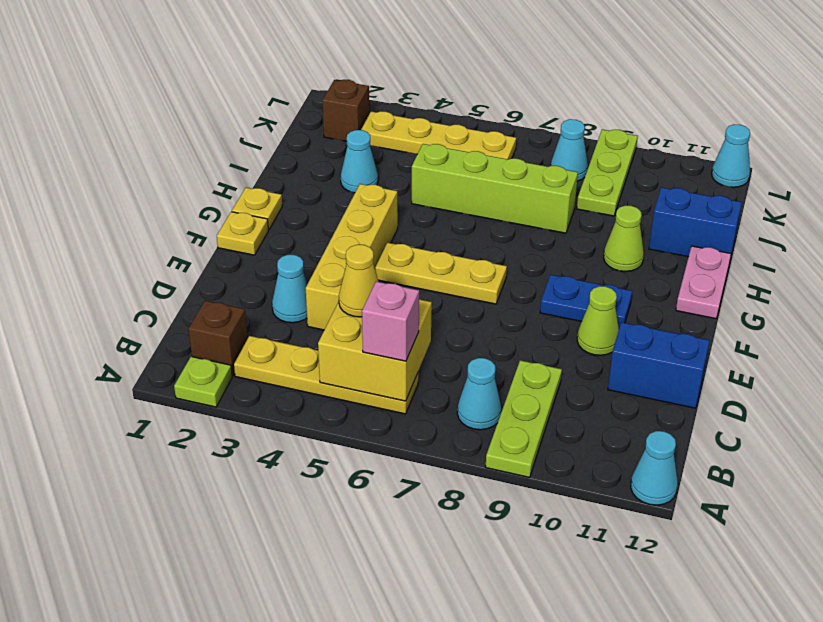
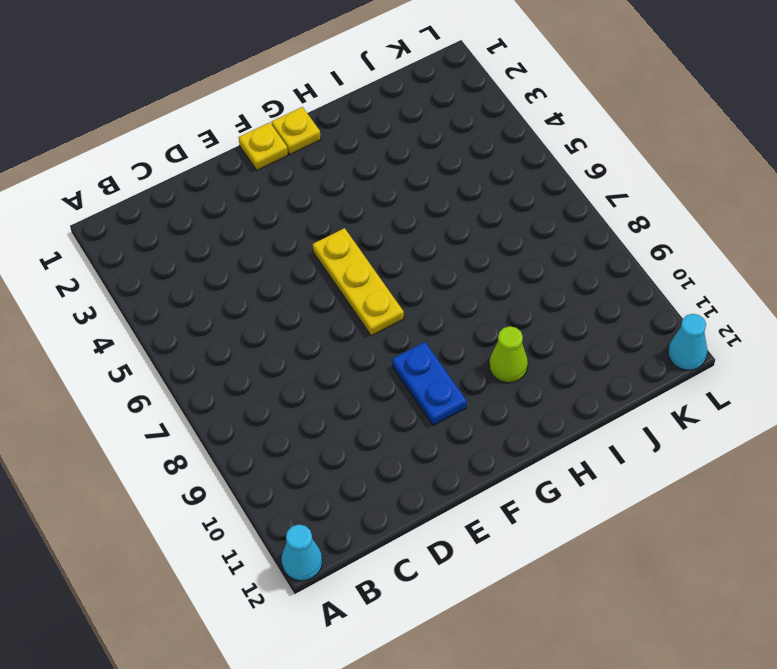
none -> lime 1x1 plate [174,357,232,407]
none -> lime 1x3 plate [486,360,562,477]
none -> brown 1x1 brick [189,301,248,376]

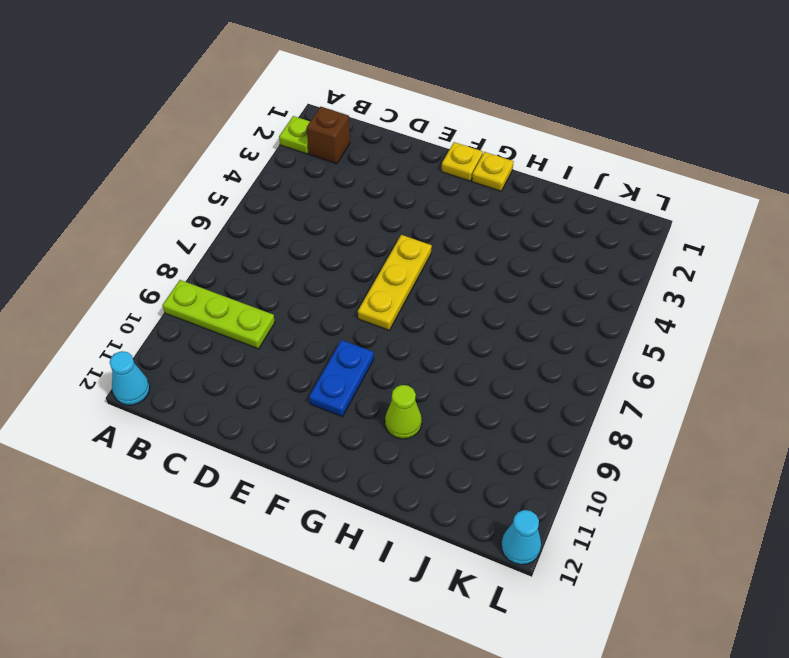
none -> yellow 1x4 plate [234,336,418,414]
none -> cyan 1x1 cone [457,358,502,430]
none -> cyan 1x1 cone [272,255,308,323]

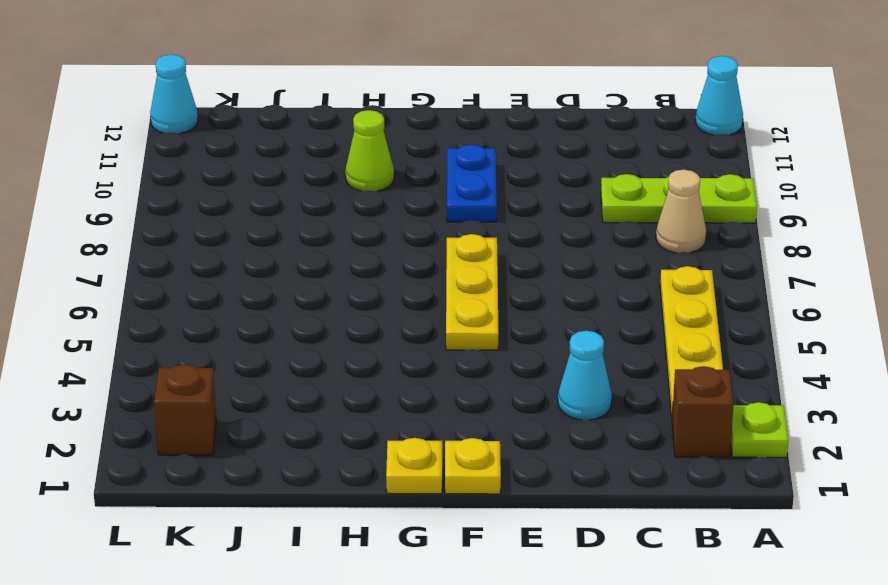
tan 1x1 cone [656,170,706,253] -> cyan 1x1 cone [457,358,502,430]
none -> yellow 1x4 brick [306,184,398,330]
none -> blue 1x2 brick [608,322,710,408]
none -> lime 1x1 cone [577,286,619,355]

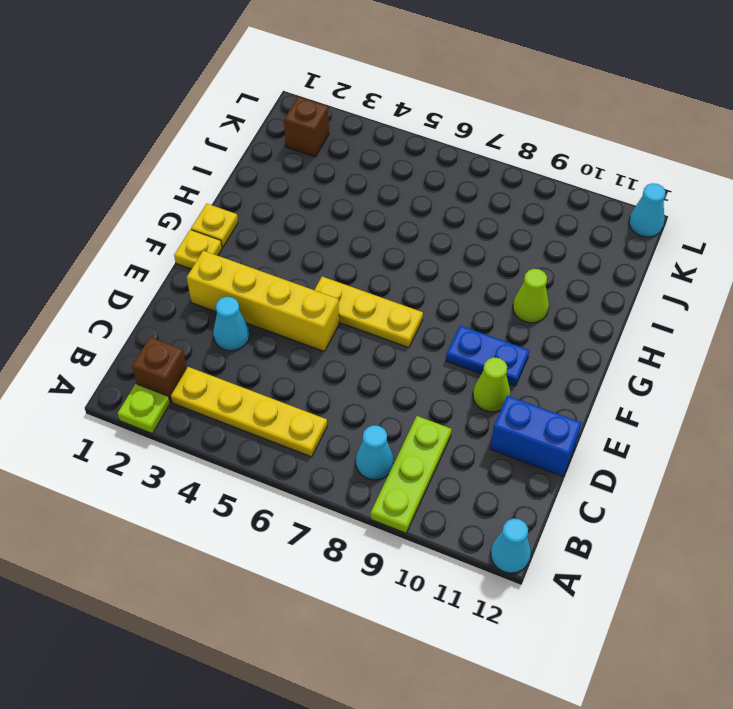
yellow 1x4 brick [187,251,339,352] -> yellow 1x4 brick turned to [306,184,398,330]
none -> pink 1x2 plate [676,246,731,319]
none -> cyan 1x1 cone [341,130,378,193]
none -> lime 1x4 brick [412,144,578,233]

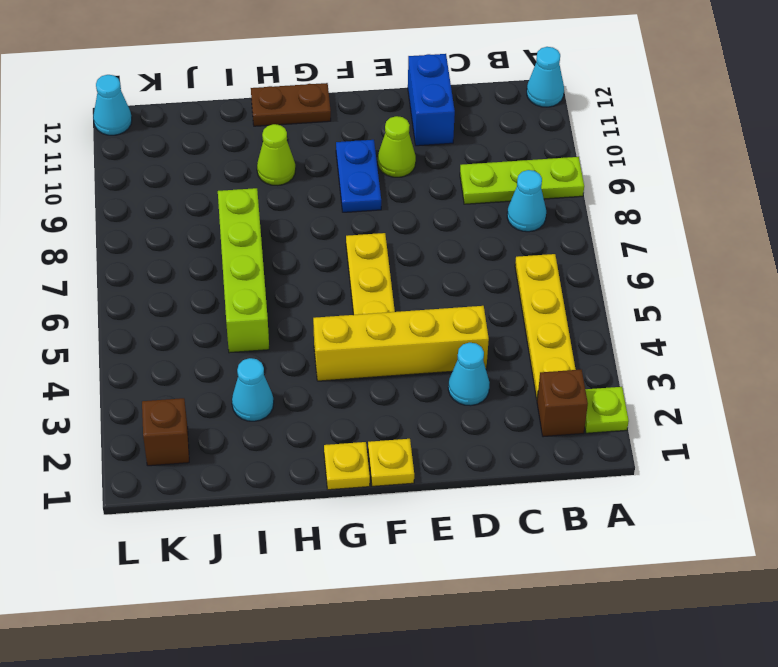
brown 1x2 plate [251,83,331,126] -> pink 1x2 plate [676,246,731,319]
none -> blue 1x2 brick [649,187,742,259]
none -> lime 1x3 plate [577,129,638,216]
none -> yellow 1x4 plate [361,111,516,159]

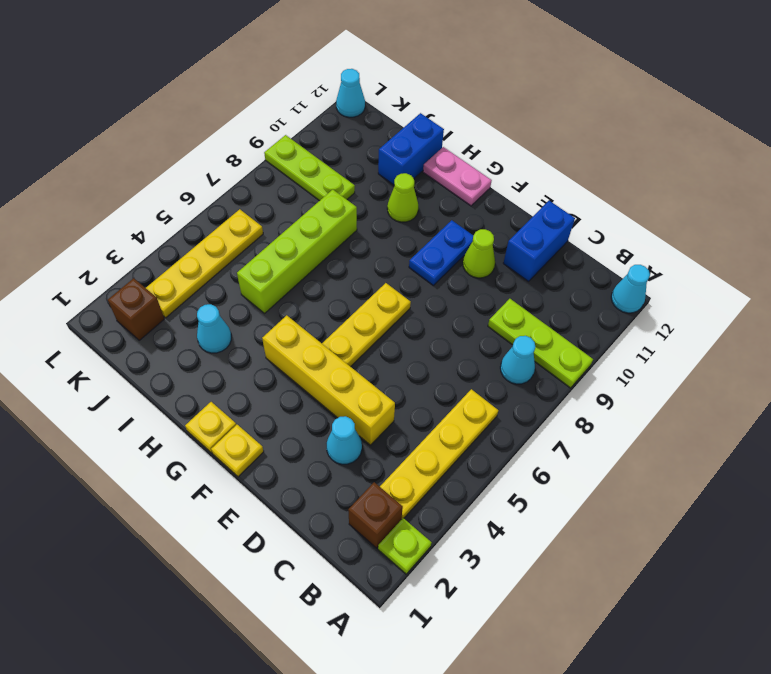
none -> cyan 1x1 cone [551,119,588,181]
none -> yellow 2x2 brick [318,299,432,401]
none -> pink 1x1 brick [362,282,419,361]

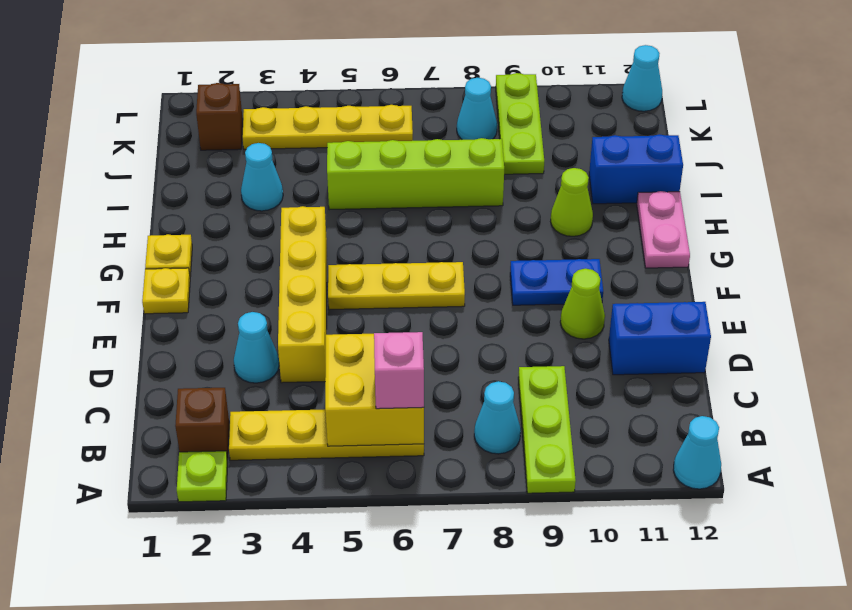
none -> yellow 1x1 cone [339,245,379,317]

